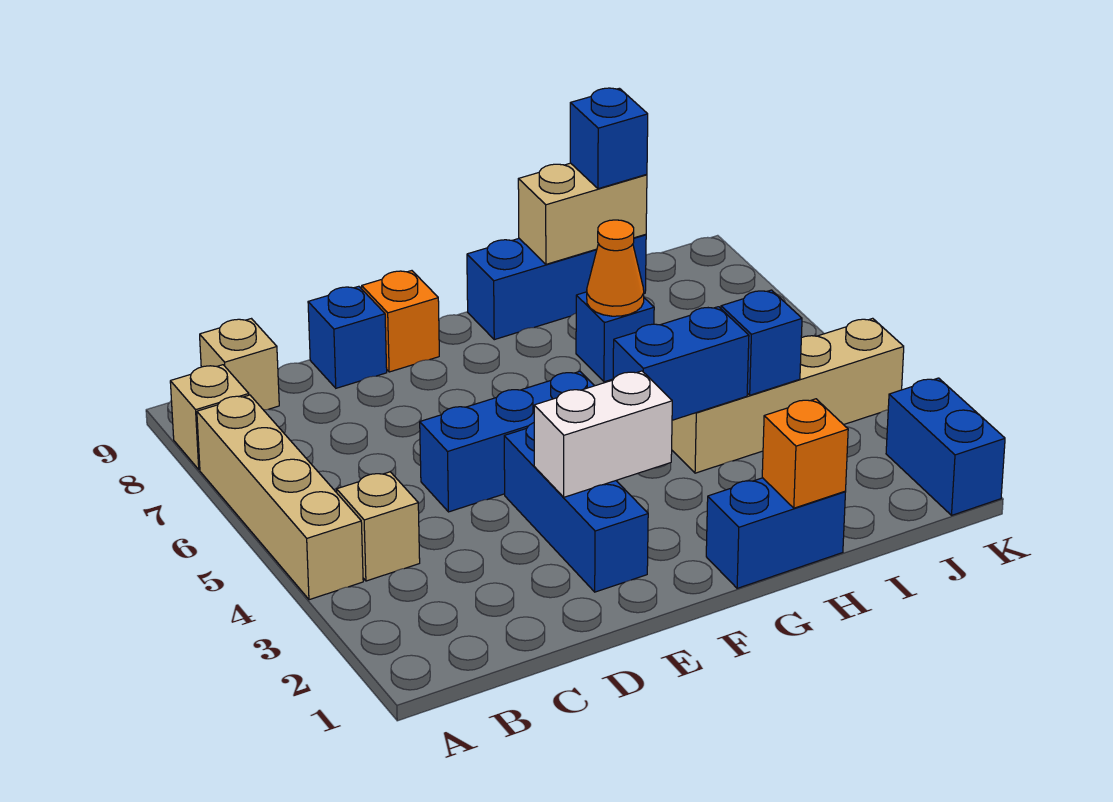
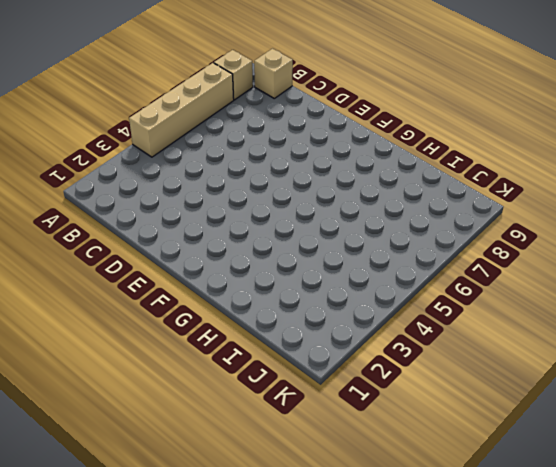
none -> tan 1x1 brick [337,472,420,581]
none -> blue 1x3 brick [420,371,594,512]
none -> blue 1x1 brick [308,286,387,388]

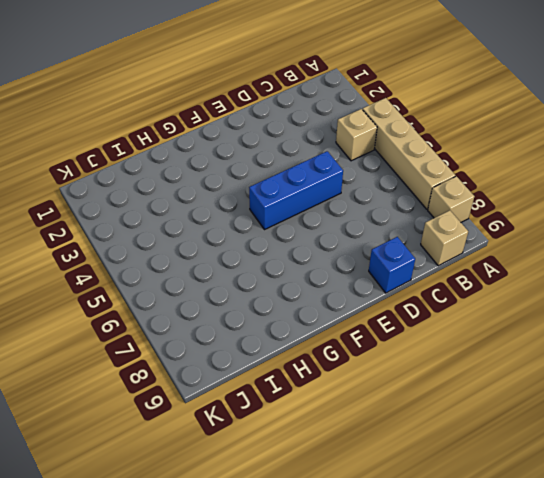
none -> blue 1x3 brick [504,423,648,592]
none -> orange 1x1 brick [362,271,439,372]
none -> blue 1x2 brick [706,478,845,588]

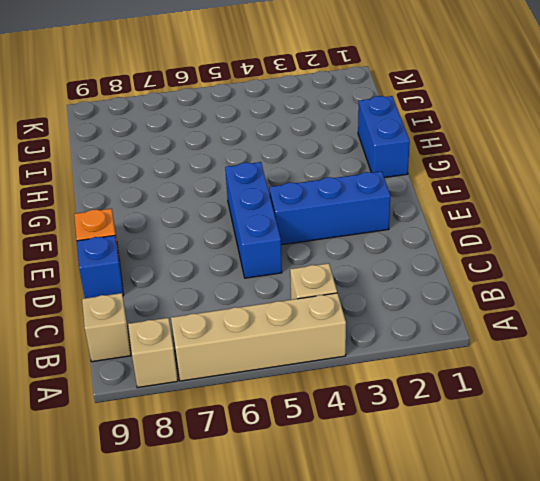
none -> blue 1x3 brick [467,234,646,340]
none -> tan 1x4 brick [672,318,904,473]
none -> blue 1x1 brick [576,292,654,382]

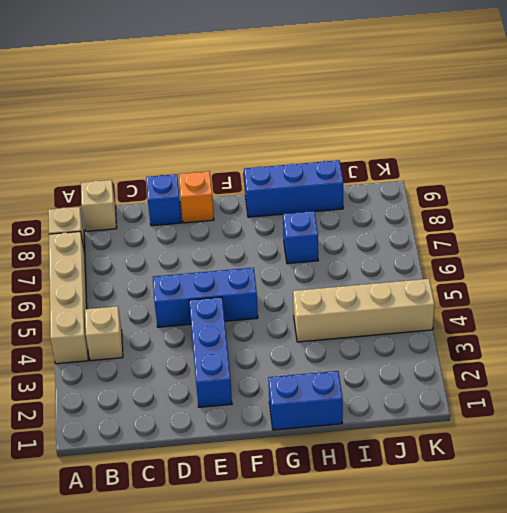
none -> blue 1x2 brick [886,378,1005,515]
none -> white 1x2 brick [534,371,672,497]
none -> blue 1x2 brick [613,307,749,420]

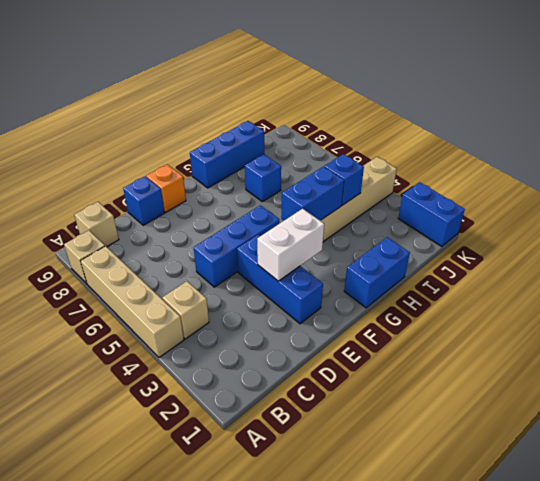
none -> orange 1x1 brick [762,399,848,508]
none -> orange 1x1 cone [587,220,644,316]
none -> tan 1x2 brick [518,163,647,264]

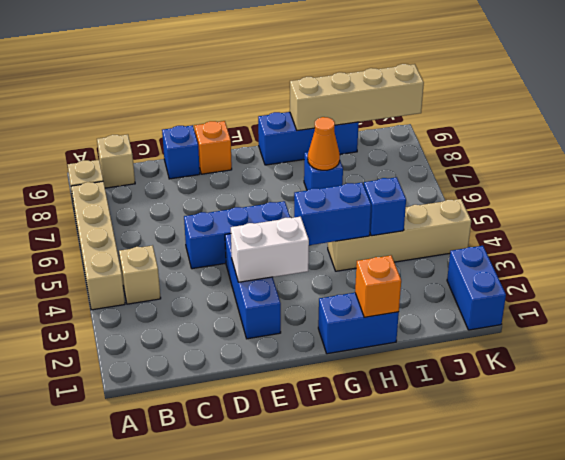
tan 1x4 brick [290,64,424,131] -> tan 1x2 brick [518,163,647,264]
none -> blue 1x1 brick [570,88,648,189]

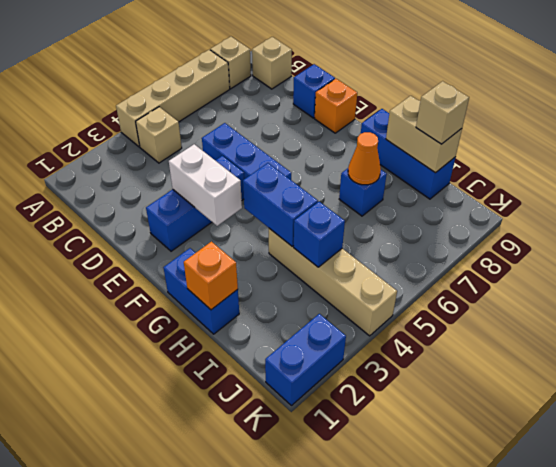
tan 1x1 brick [416,81,469,144] -> blue 1x1 brick [570,88,648,189]

